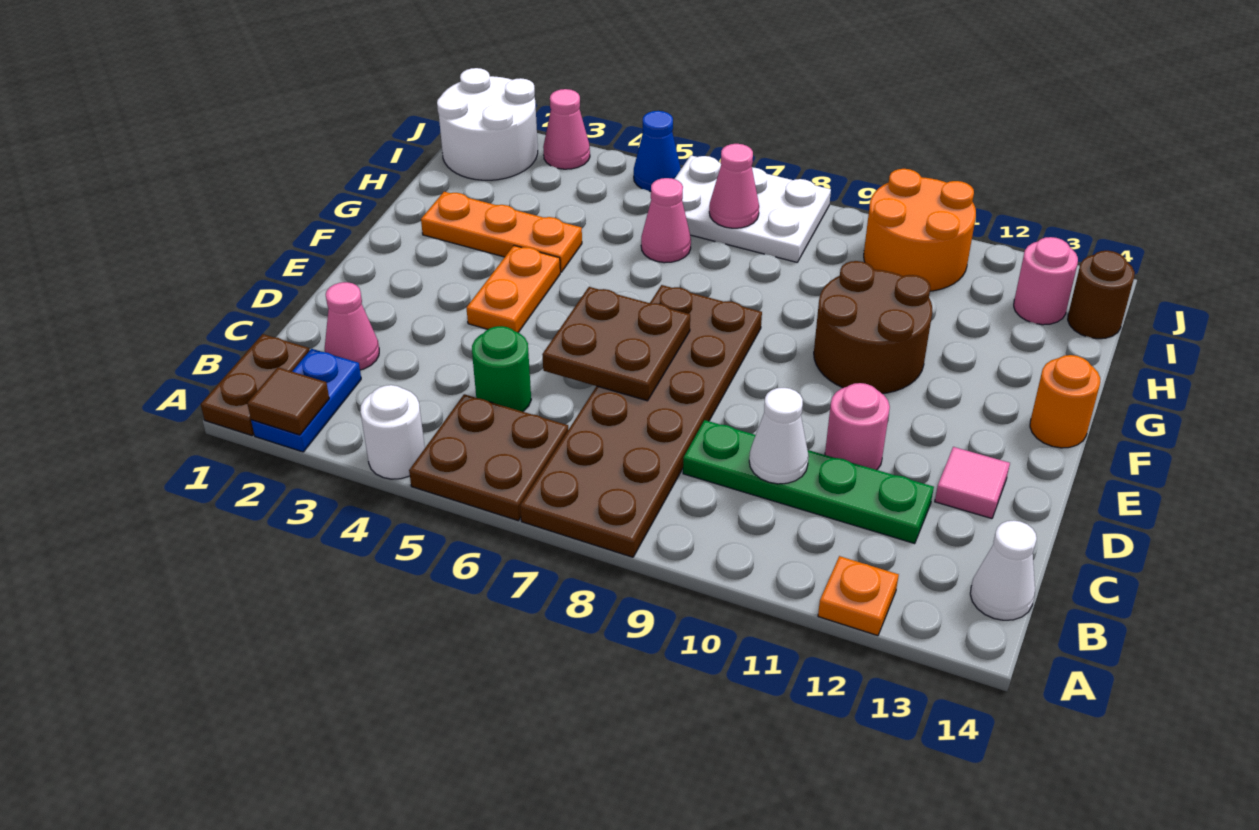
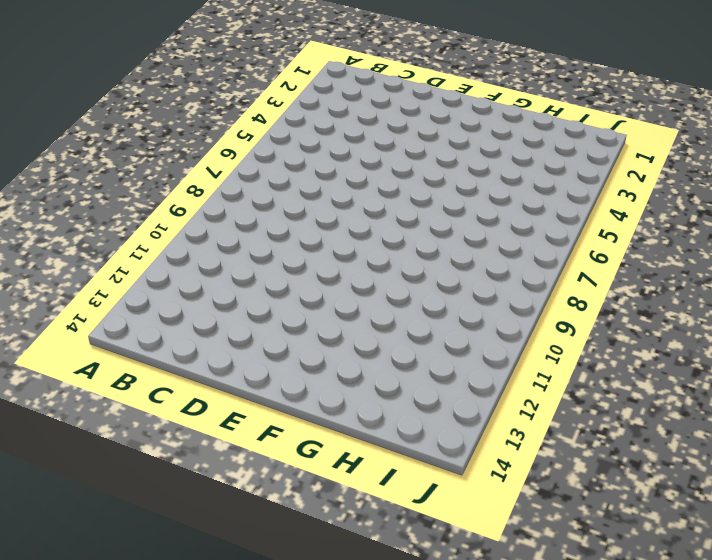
none -> brown 1x2 plate [201,334,310,436]
none -> blue 1x2 plate [251,349,361,452]
none -> white 1x1 round brick [360,385,425,479]

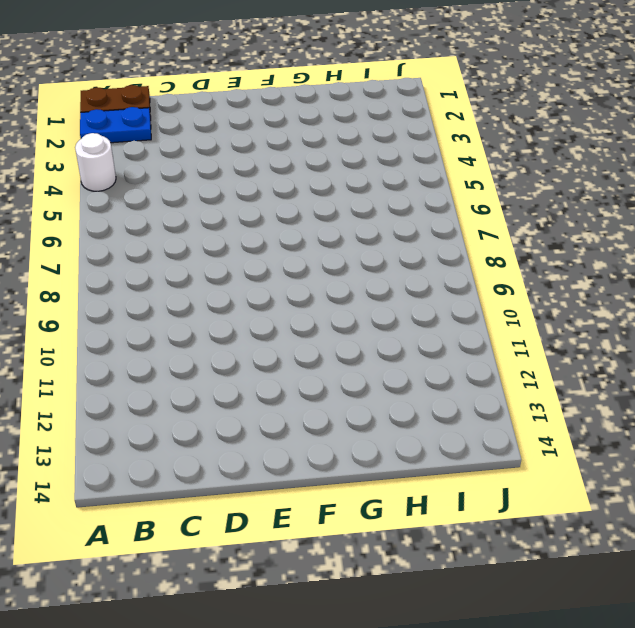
none -> brown 2x2 plate [409,394,568,521]
none -> brown 2x6 plate [520,285,762,557]
none -> orange 1x1 plate [818,556,899,636]

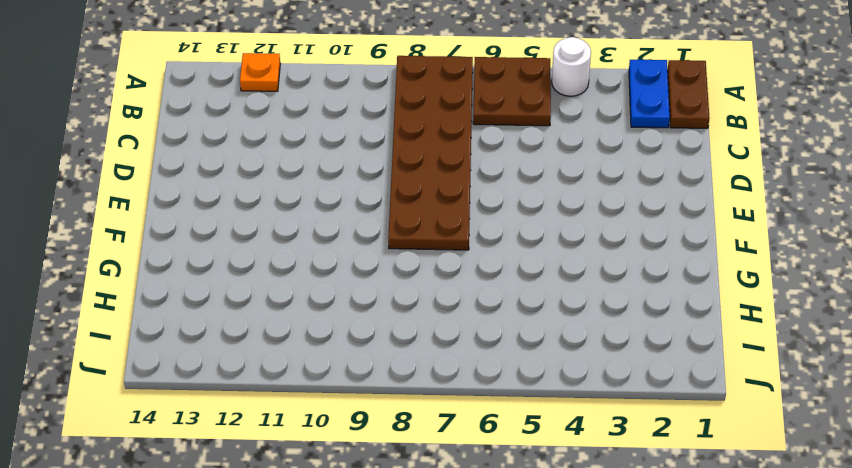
none -> white 1x1 cone [970,520,1037,620]
none -> pink 1x1 cone [325,282,379,370]
none -> green 1x1 round brick [472,326,531,412]

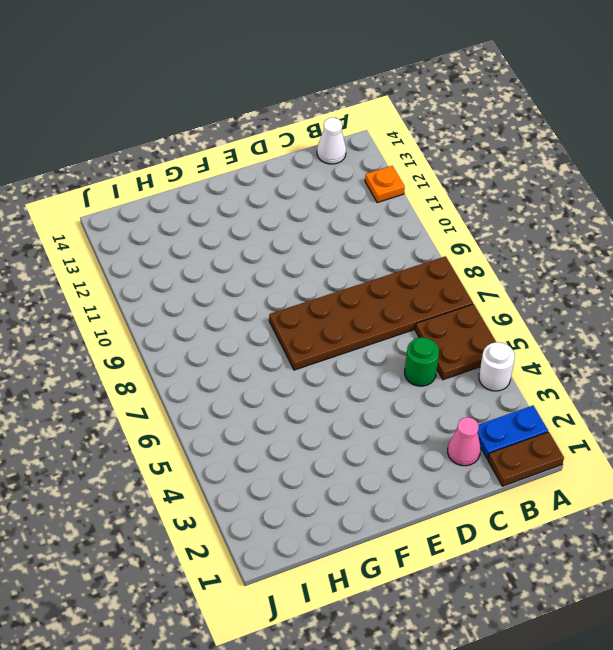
none -> green 1x4 plate [683,420,934,544]
none -> pink 1x1 round brick [825,383,890,470]
none -> pink 1x1 tile [935,447,1010,519]

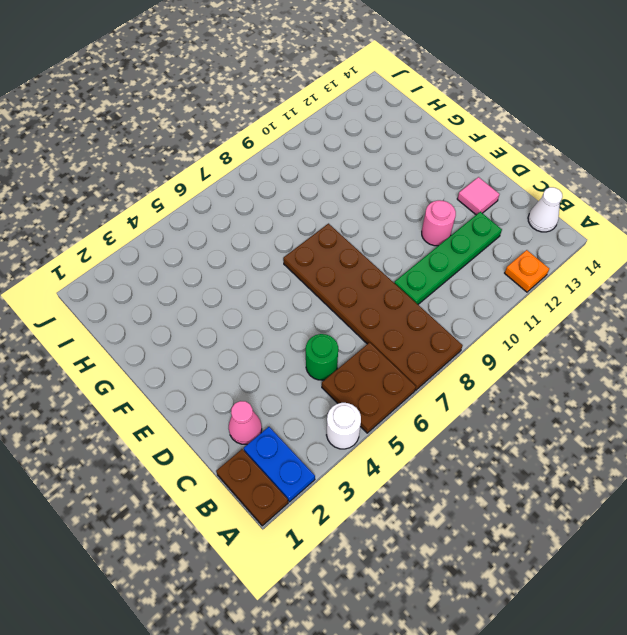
none -> orange 1x2 plate [466,246,560,332]
none -> brown 2x2 round brick [814,261,932,393]
none -> orange 1x1 round brick [1030,355,1100,448]

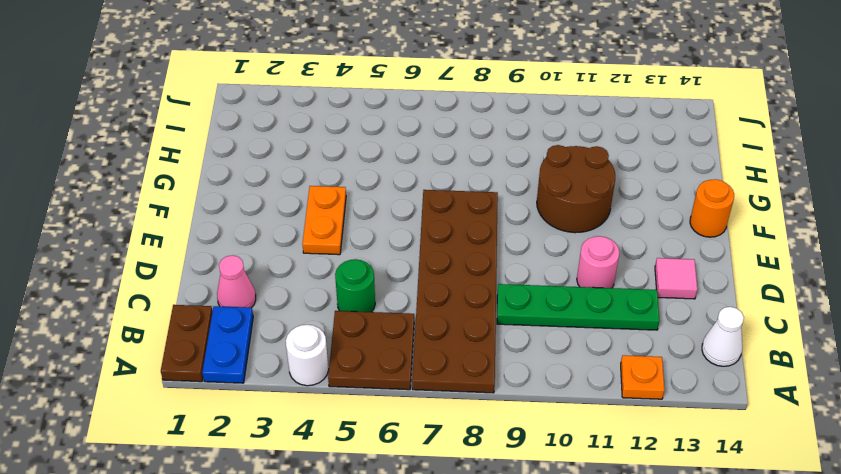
none -> orange 1x3 plate [421,192,582,272]
none -> pink 1x1 cone [641,178,691,263]
none -> white 2x2 round brick [437,68,538,180]

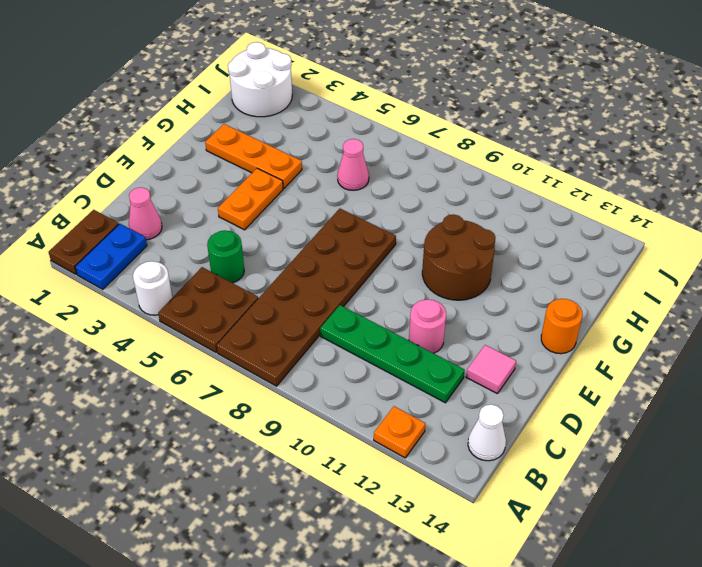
none -> white 2x3 plate [675,155,831,262]
none -> orange 2x2 round brick [864,169,976,291]
none -> pink 1x1 round brick [1014,237,1078,325]

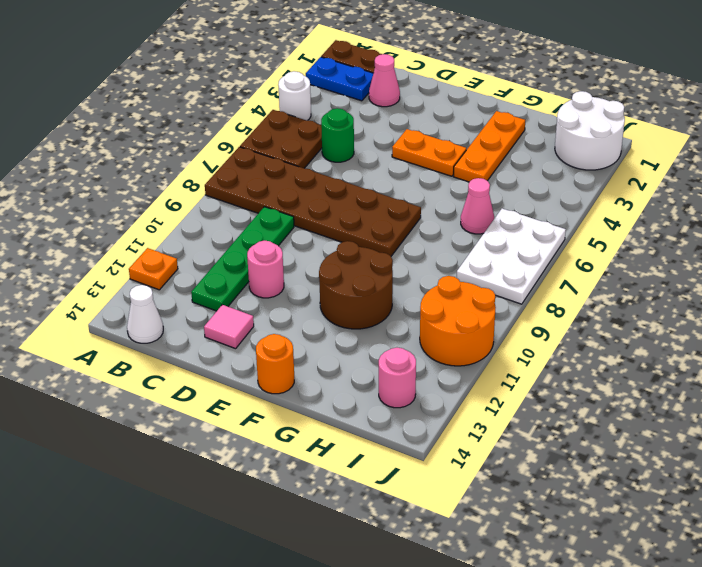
none -> brown 1x1 round brick [1068,251,1135,339]
none -> pink 1x1 cone [543,89,590,169]
none -> blue 1x1 cone [634,111,681,191]

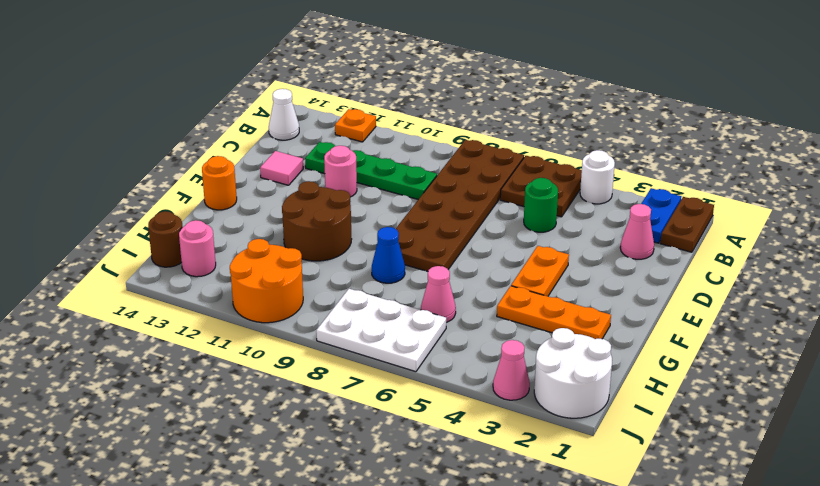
blue 1x1 cone [372,227,405,283] -> blue 1x1 cone moved to [634,111,681,191]
none -> brown 1x1 tile [247,367,329,435]
none -> white 1x1 cone [749,388,809,484]
none -> brown 2x2 plate [542,287,690,401]

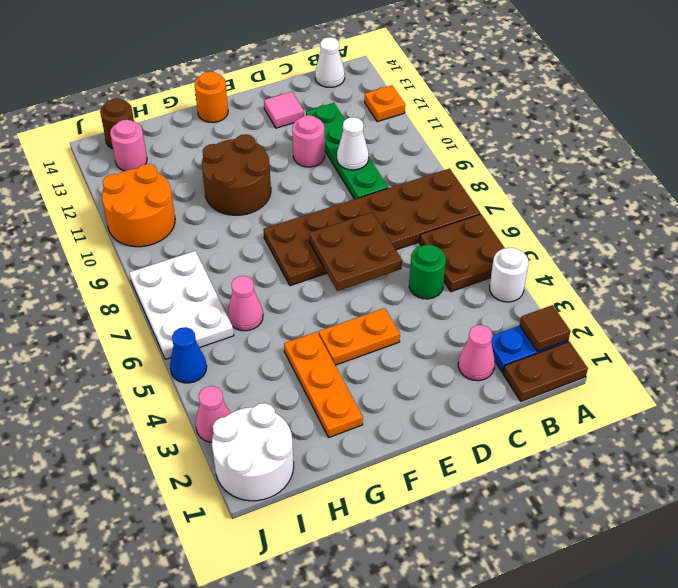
none -> pink 1x1 cone [709,144,759,228]

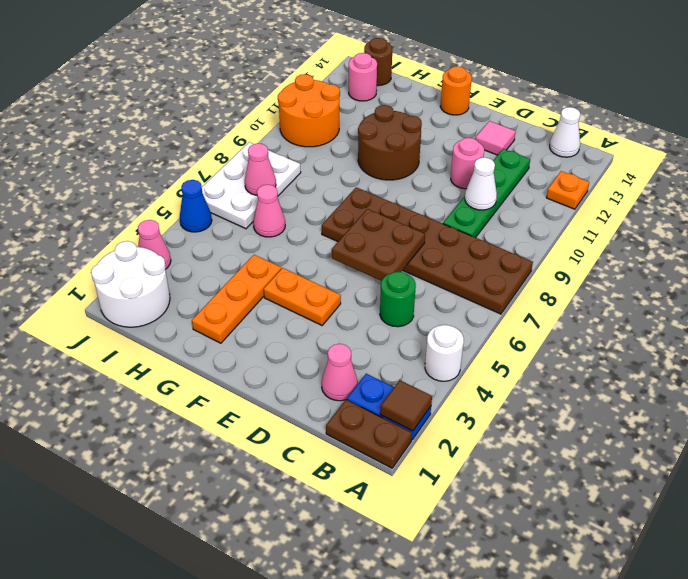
none -> brown 2x2 plate [409,394,568,521]

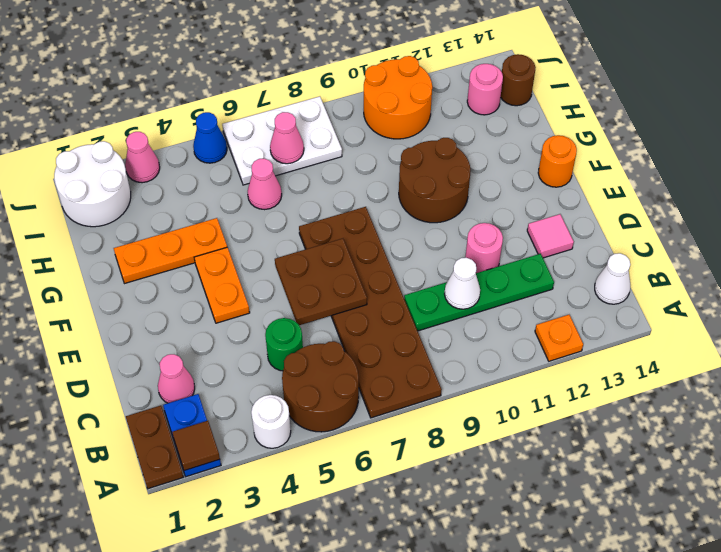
brown 2x2 round brick [282,341,359,432] -> brown 2x2 plate [409,394,568,521]

